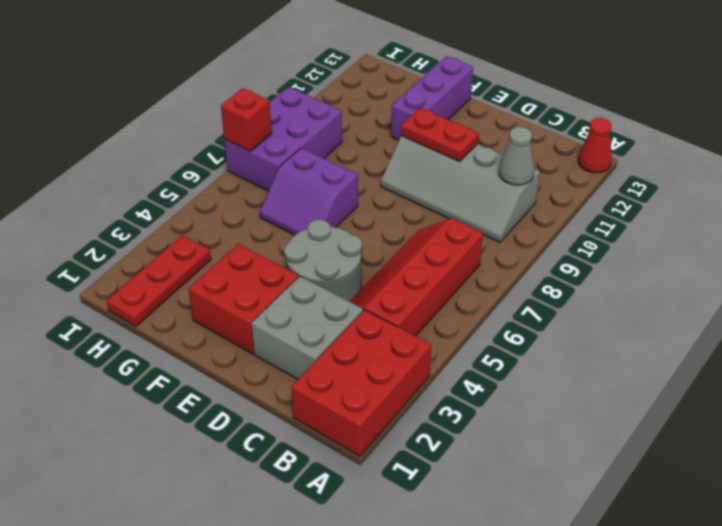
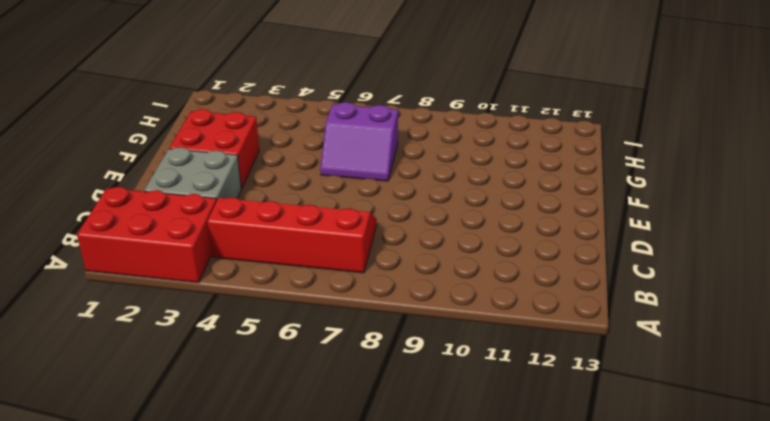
purple 2x2 slope [320,102,398,181] -> purple 2x2 slope turned to [260,148,358,235]
none -> red 1x1 cone [578,118,612,173]
none -> grey 2x4 slope [381,136,540,242]
none -> grey 2x2 round brick [284,220,362,301]

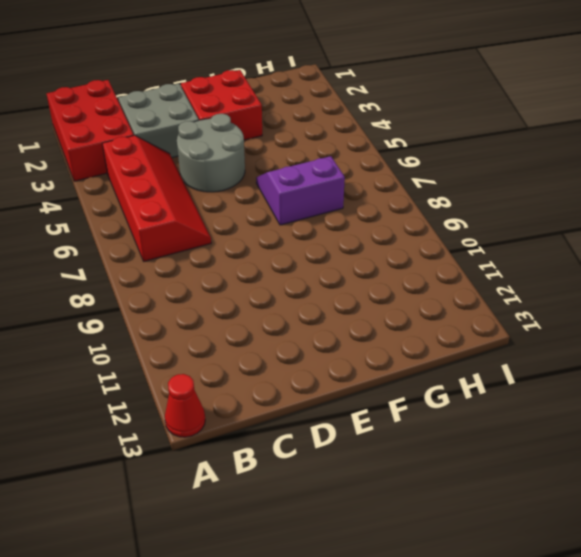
none -> grey 2x4 slope [381,136,540,242]
none -> purple 1x3 brick [391,56,473,140]
none -> red 1x3 plate [107,235,211,326]

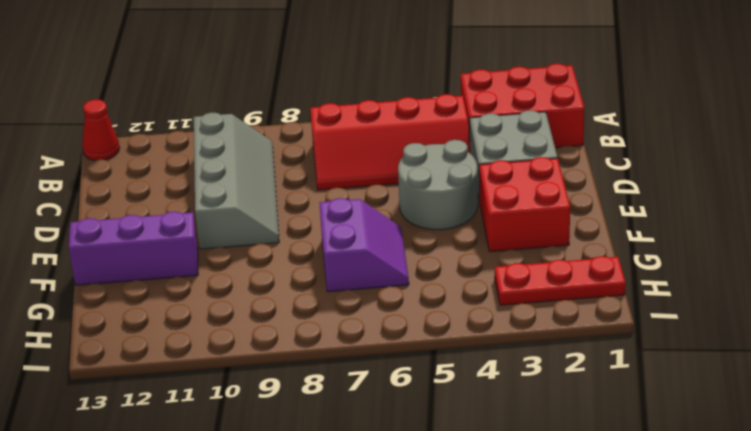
none -> purple 2x3 brick [224,87,342,191]
none -> grey 1x1 cone [499,127,534,185]
none -> red 1x2 plate [401,108,479,161]

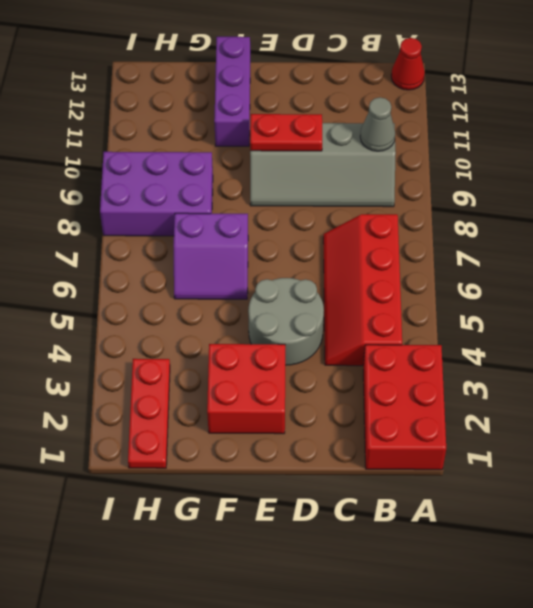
purple 2x3 brick [100,152,213,236] -> purple 2x3 brick turned to [224,87,342,191]
none -> grey 2x2 brick [251,276,363,379]
none -> red 1x1 brick [221,88,272,151]

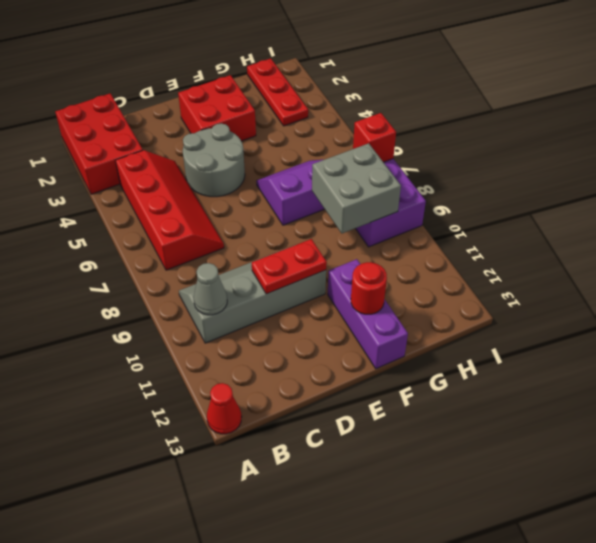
red 1x1 round brick [351,262,387,314] -> none
grey 2x2 brick [312,143,401,233] -> grey 2x2 brick moved to [251,276,363,379]

